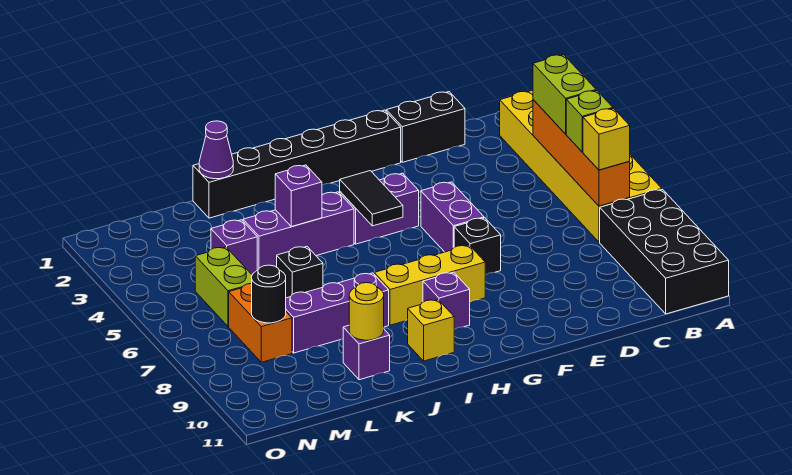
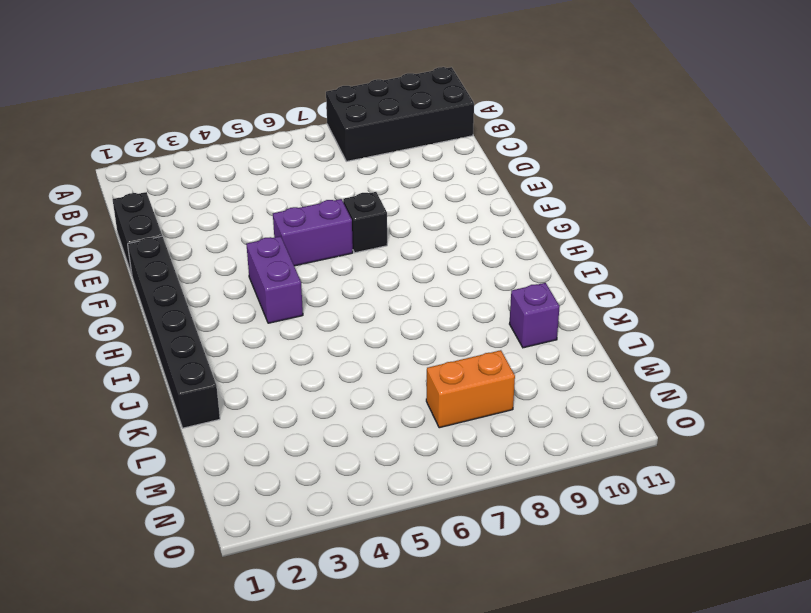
none -> yellow 2x6 brick [500,90,662,242]
none -> yellow 1x3 brick [374,245,485,325]
none -> purple 1x1 brick [423,272,470,329]

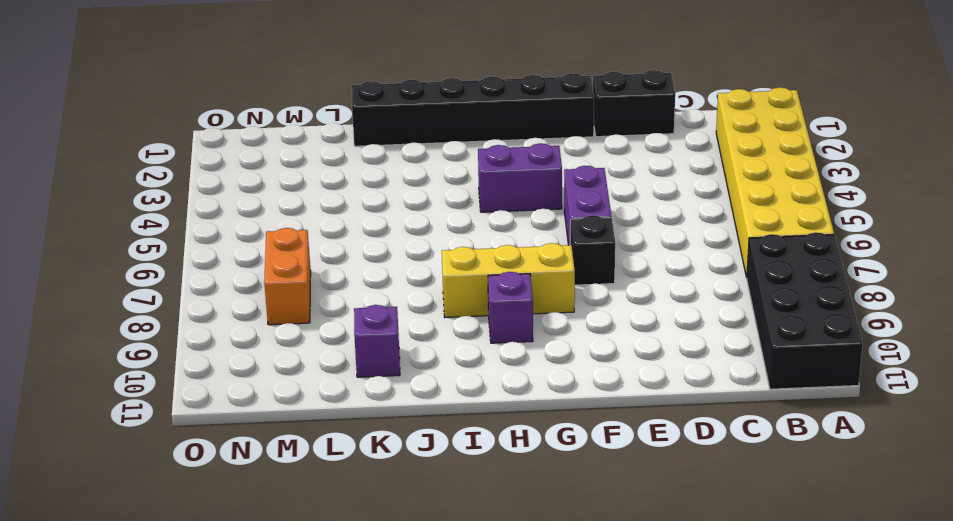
none -> purple 1x3 brick [243,192,354,270]
none -> yellow 1x1 brick [408,300,454,361]
none -> purple 1x3 brick [286,273,389,353]

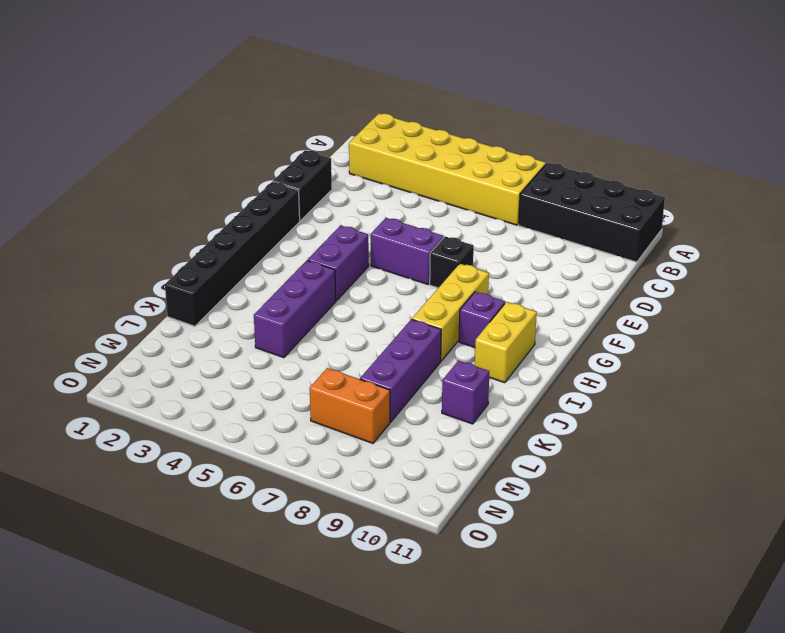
yellow 1x2 brick [475,302,537,383] -> yellow 1x1 brick [408,300,454,361]
none -> black 1x1 brick [277,247,323,298]
none -> purple 1x1 brick [211,220,257,274]
none -> lime 1x2 brick [195,247,252,326]

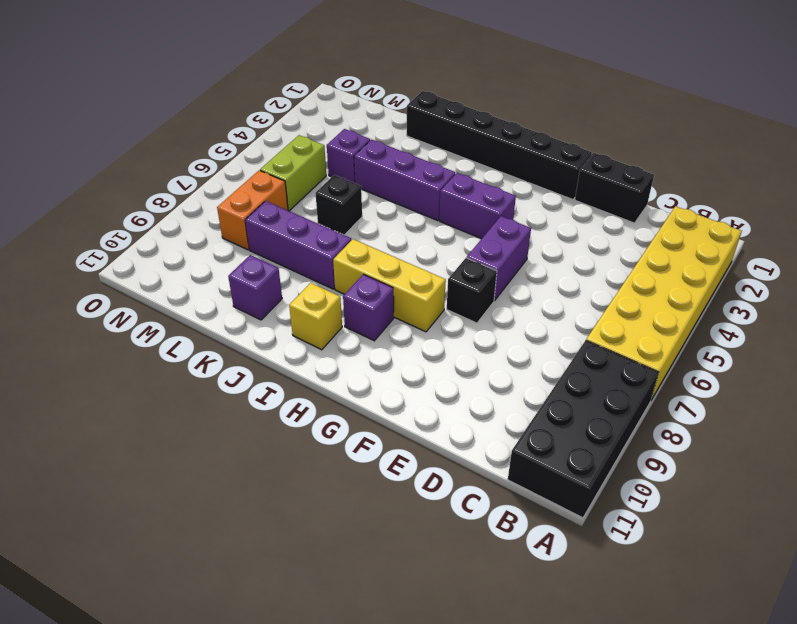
none -> orange 1x4 brick [533,100,630,206]
none -> black 1x2 tile [340,171,403,226]
none -> purple 1x1 brick [275,165,322,227]

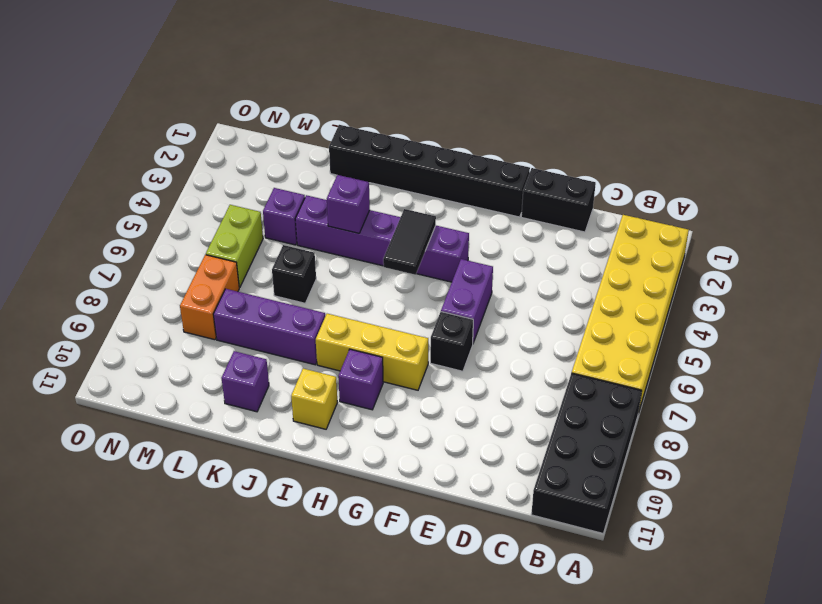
none -> orange 1x4 brick [533,100,630,206]
none -> purple 1x1 cone [199,121,233,179]
none -> yellow 1x1 round brick [349,283,384,340]

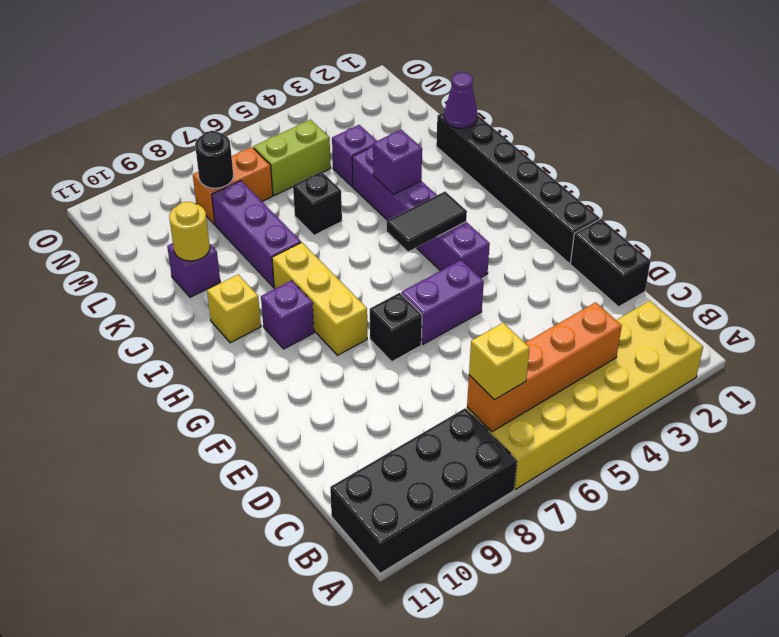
none -> lime 1x2 brick [533,55,596,134]
none -> lime 1x1 brick [566,90,613,152]

